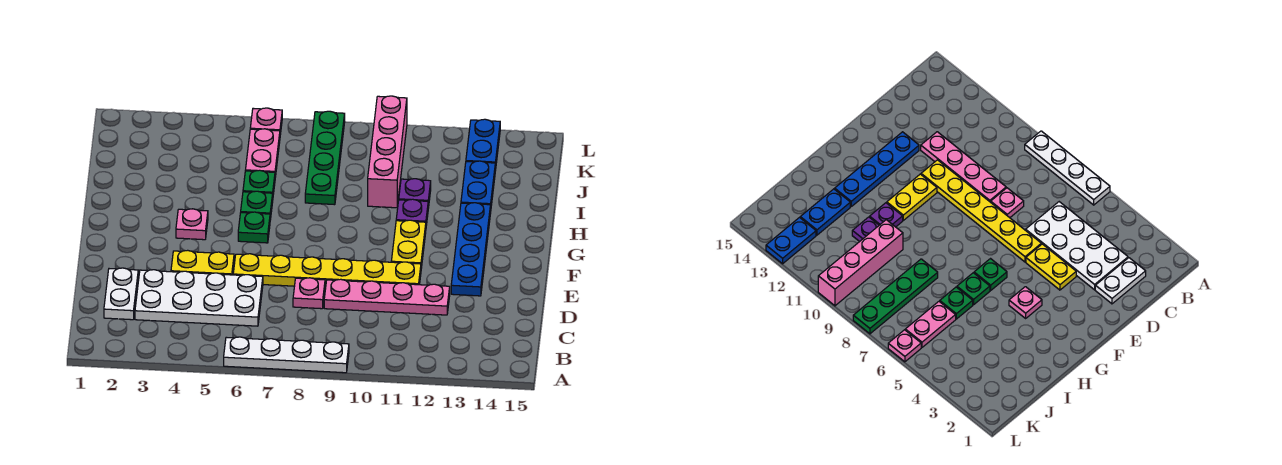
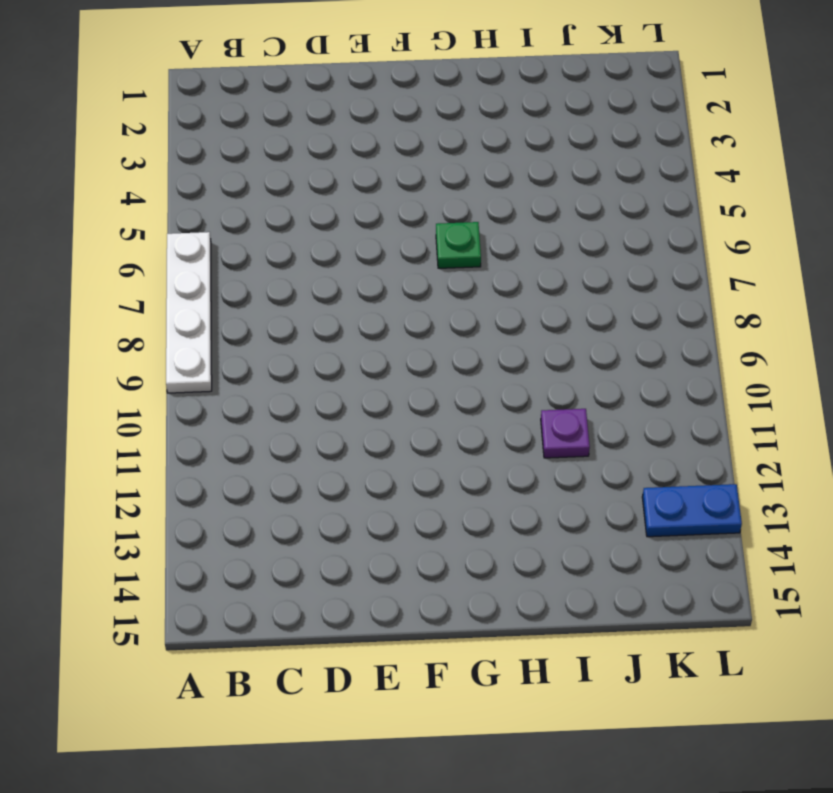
none -> white 1x2 plate [104,268,138,320]
none -> white 2x4 plate [135,270,263,326]
none -> pink 1x1 plate [293,278,325,309]

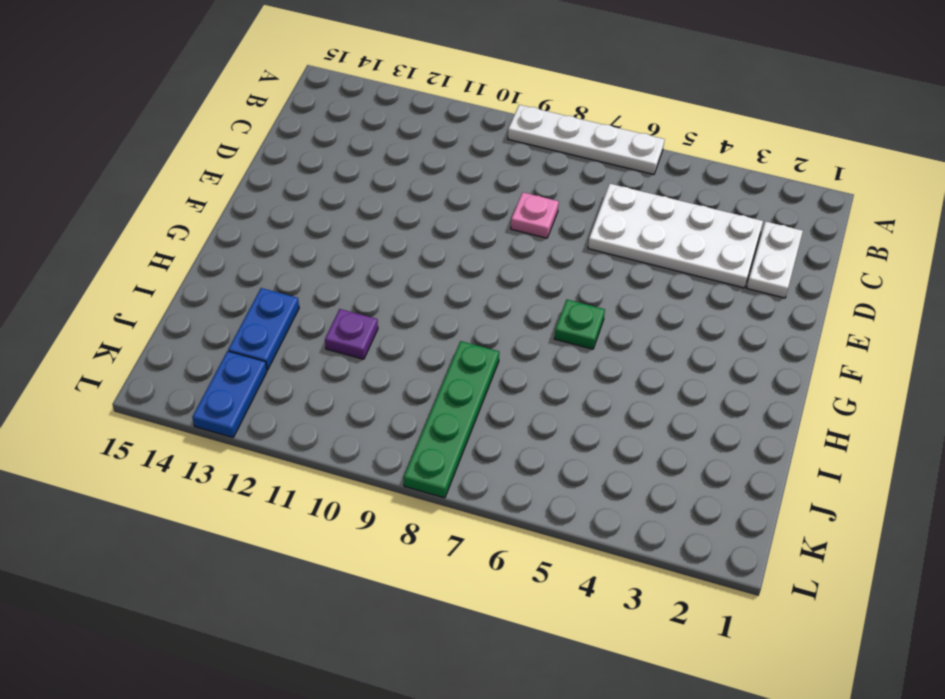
none -> pink 1x4 plate [324,279,450,315]
none -> yellow 1x2 plate [171,250,234,275]
none -> yellow 1x6 plate [233,254,421,288]

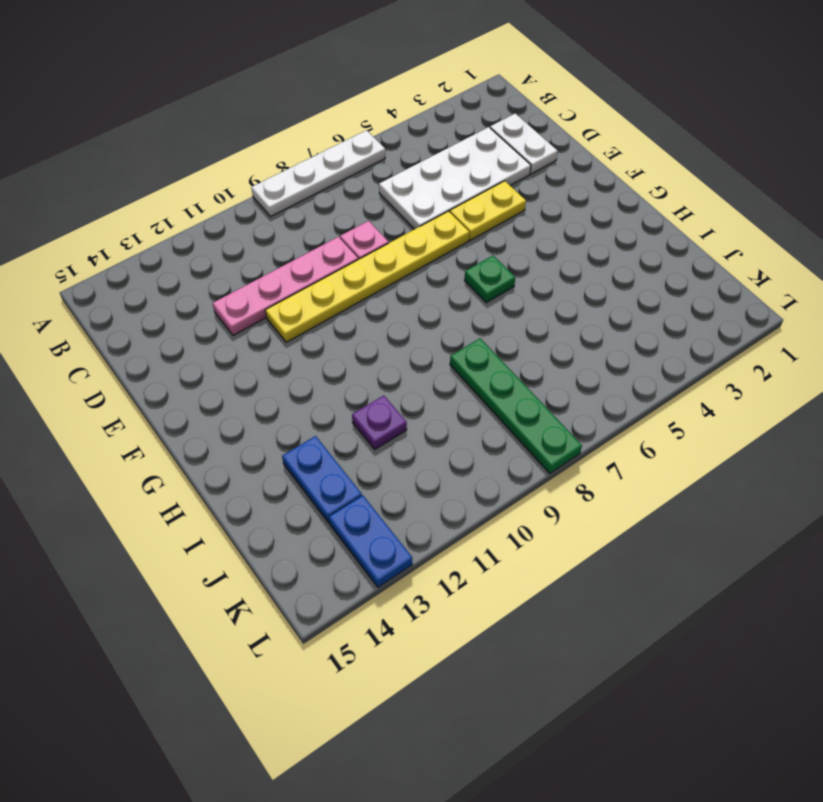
none -> blue 1x4 plate [451,203,491,296]
none -> yellow 1x2 plate [391,220,426,268]
none -> pink 1x1 plate [176,209,208,240]

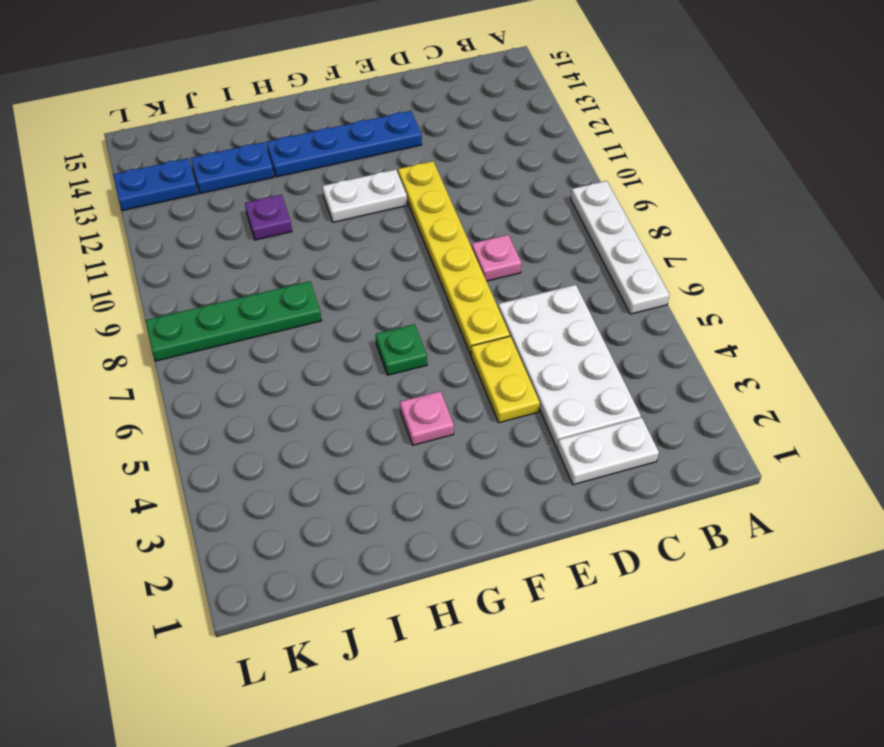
white 1x2 plate [322,169,407,222] -> yellow 1x2 plate [391,220,426,268]
none -> pink 1x4 plate [324,279,450,315]
none -> green 1x1 plate [241,191,273,220]
none -> purple 1x1 plate [396,199,428,225]

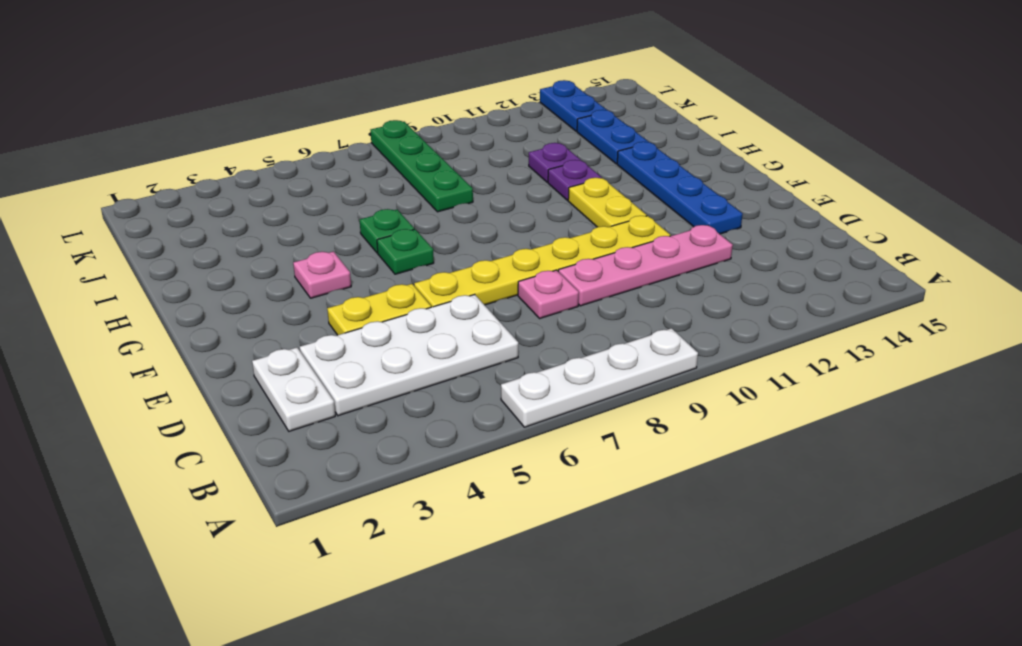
none -> green 1x1 plate [243,170,275,194]
none -> pink 1x4 brick [368,96,407,208]
none -> pink 1x2 plate [245,129,280,177]

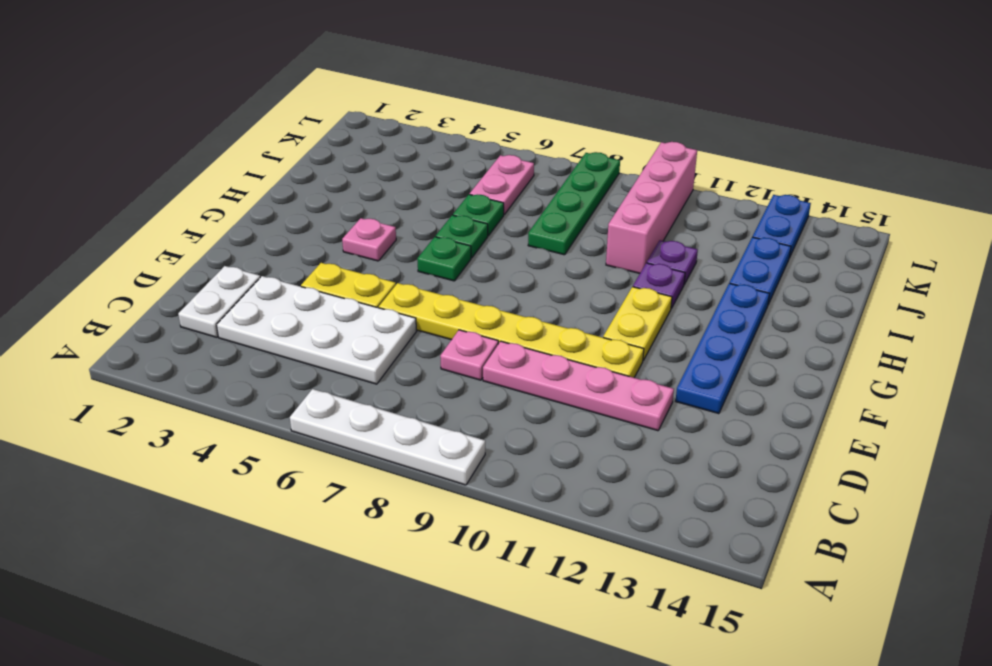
none -> pink 1x1 plate [250,108,282,135]

